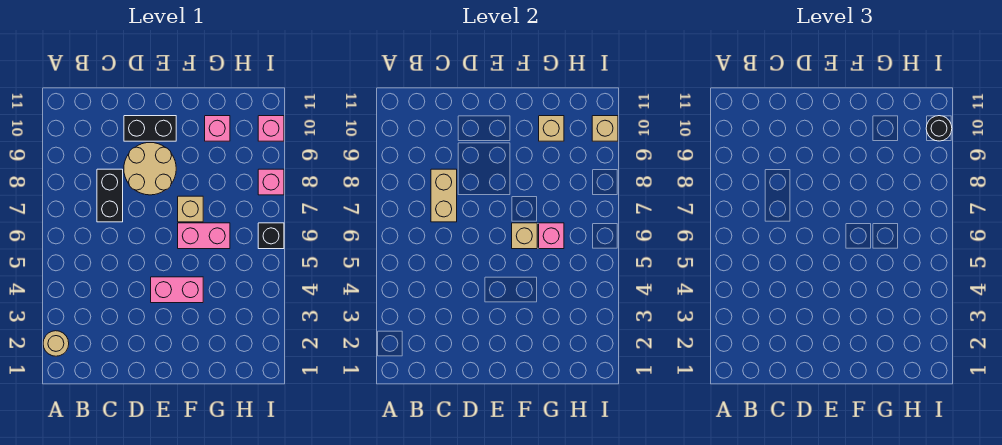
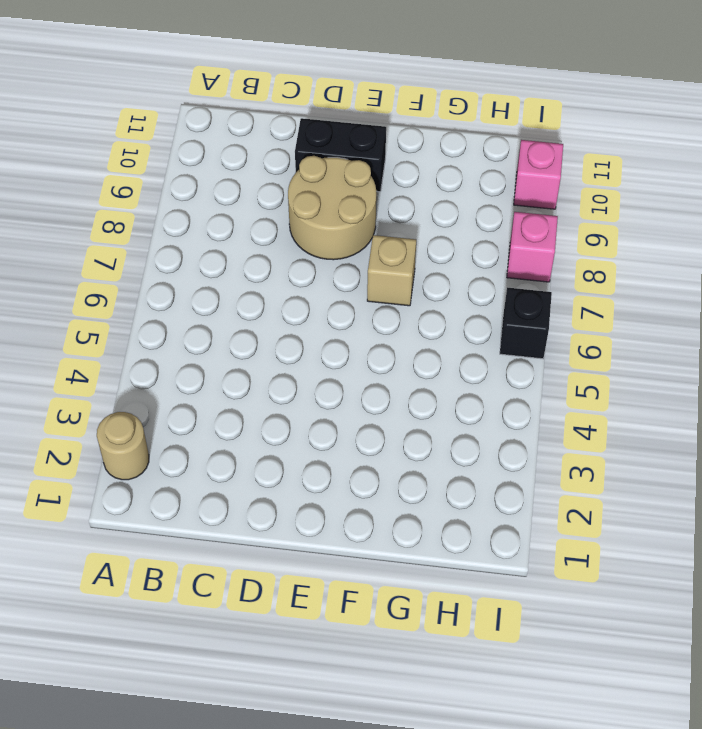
none -> black 1x2 brick [97,169,123,222]
none -> pink 1x2 brick [151,277,203,303]
none -> pink 1x2 brick [178,223,230,249]

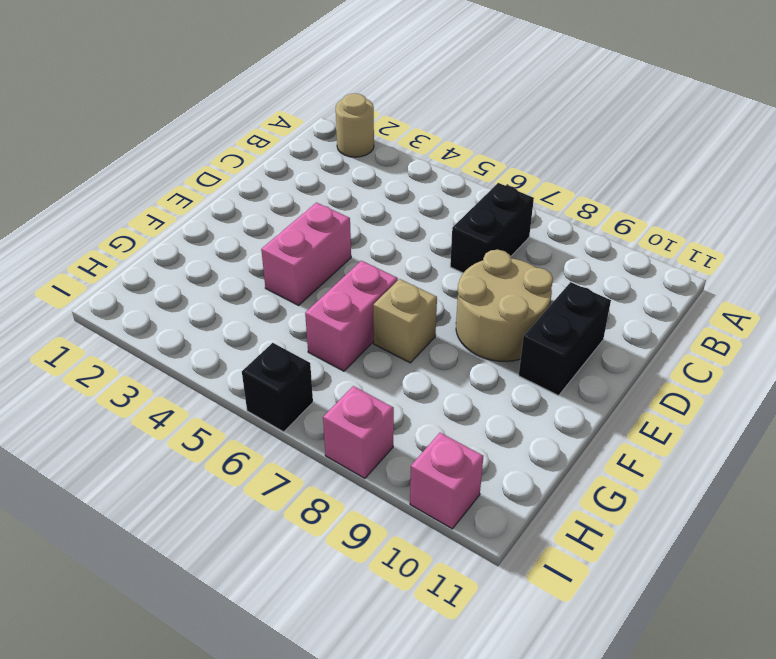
black 1x2 brick [450,183,534,273] -> black 1x2 brick turned to [97,169,123,222]
none -> pink 1x1 brick [205,116,230,141]
none -> tan 1x2 brick [431,169,457,222]
none -> tan 1x1 brick [512,223,537,249]

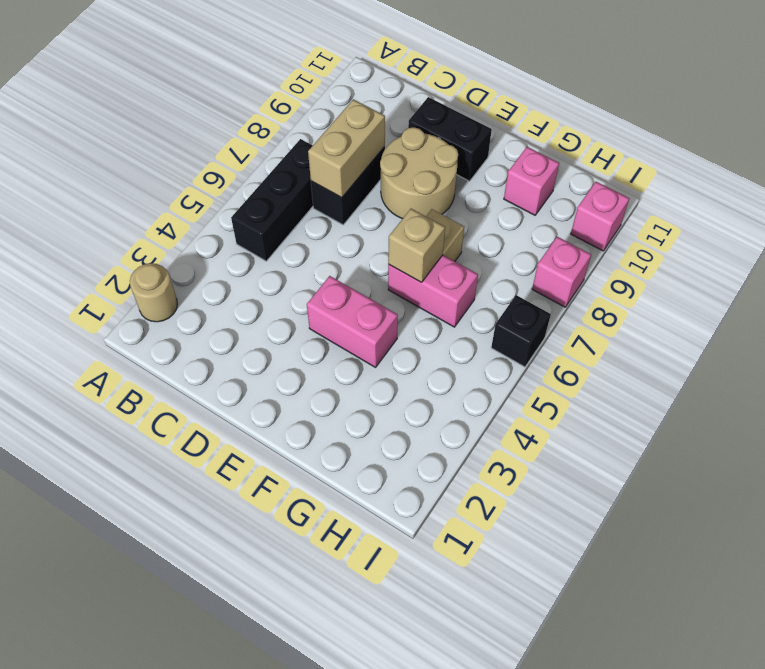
black 1x3 brick [231,139,313,261] -> none
none -> pink 1x1 brick [539,223,564,249]
none -> tan 1x1 brick [539,116,564,141]
none -> tan 1x1 brick [592,116,618,141]

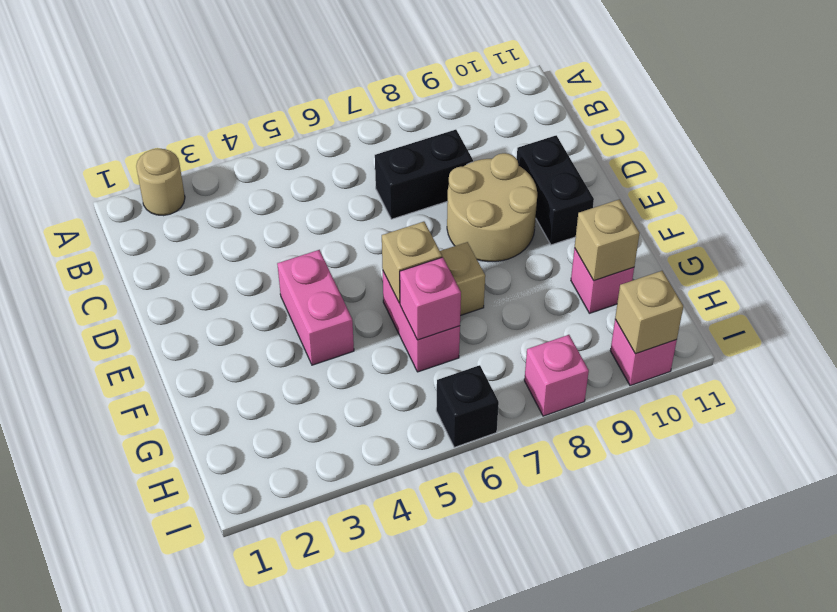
none -> tan 1x2 brick [431,169,457,222]
none -> black 1x1 round brick [926,116,952,141]

